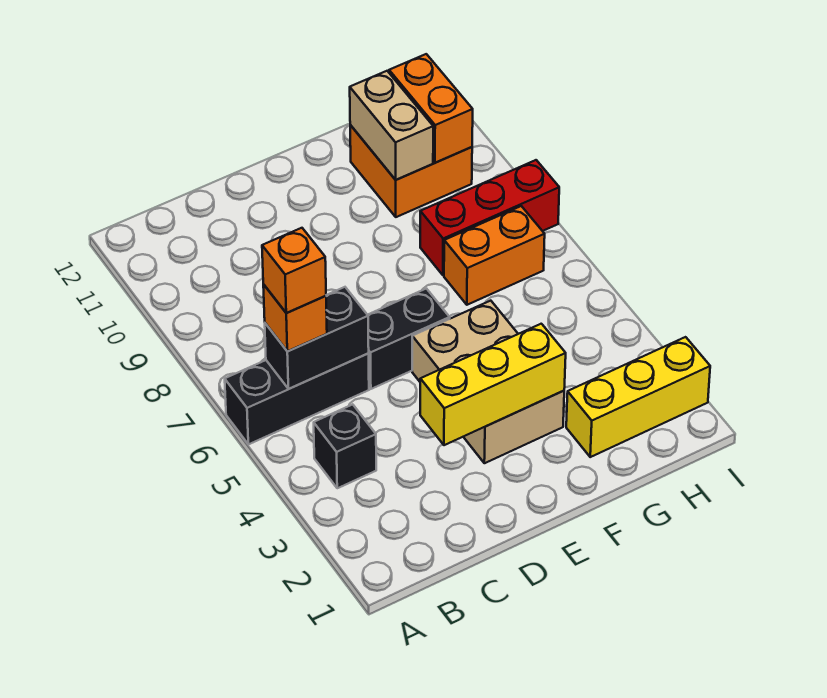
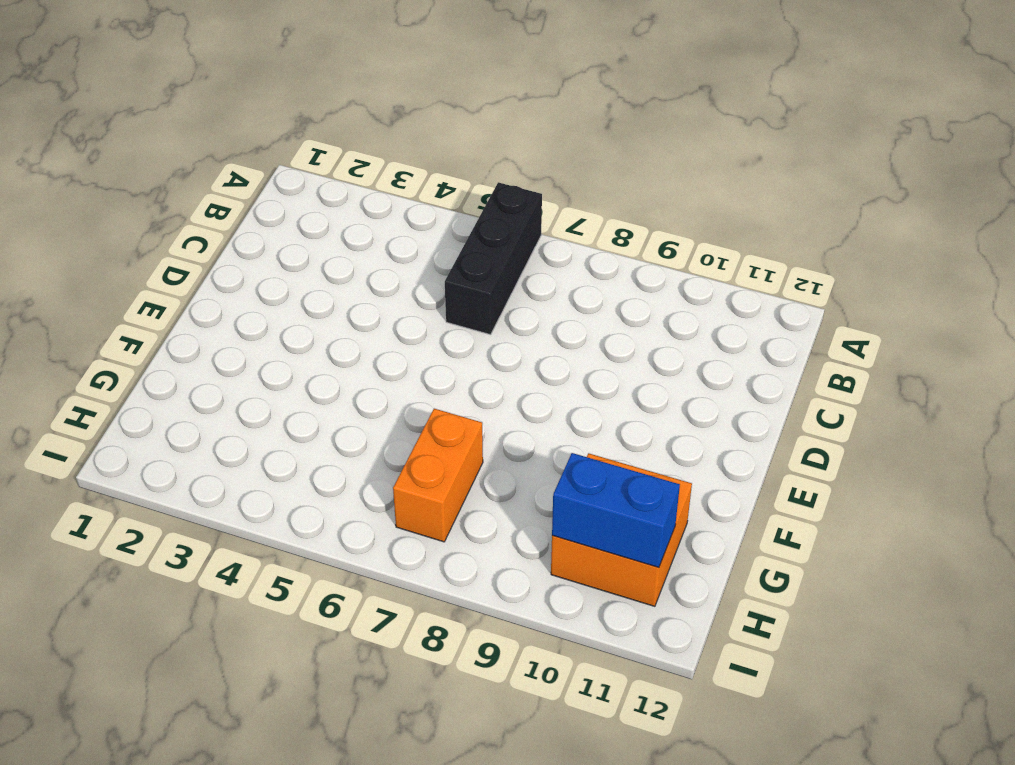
blue 1x2 brick [552,453,680,567] -> orange 1x2 brick [389,54,473,163]
none -> black 1x1 brick [314,404,376,488]
none -> black 1x2 brick [368,289,450,389]
none -> tan 2x3 brick [412,301,564,463]

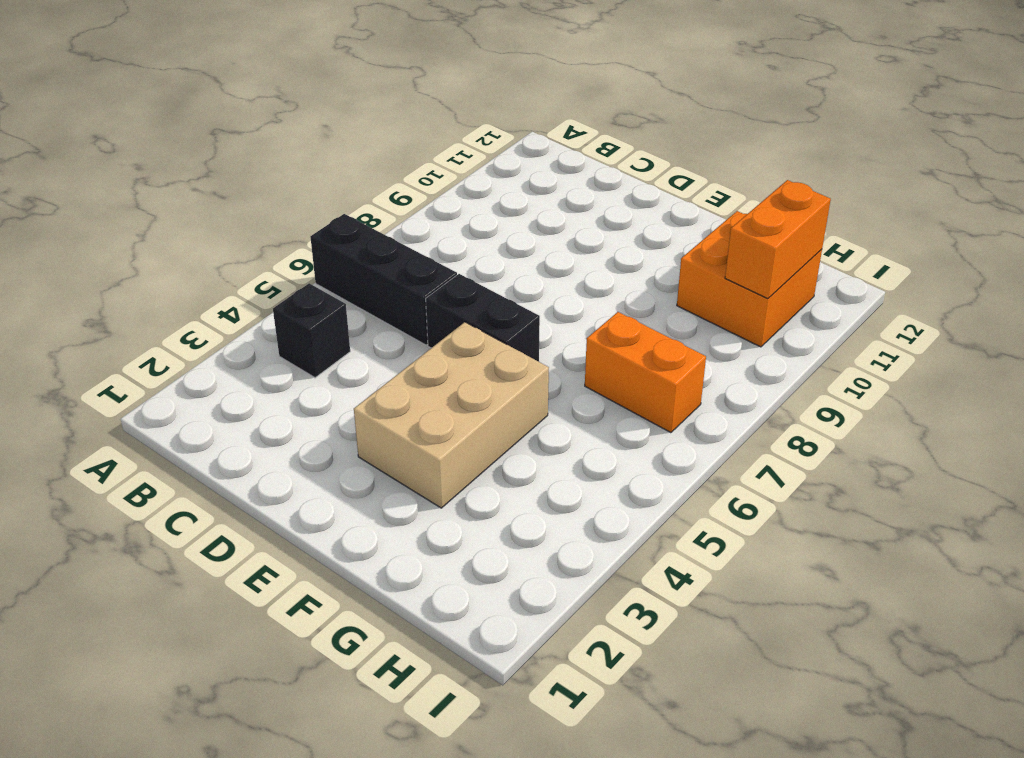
none -> yellow 1x3 brick [566,337,710,457]
none -> red 1x3 brick [420,160,559,275]
none -> black 1x2 brick [265,287,369,389]

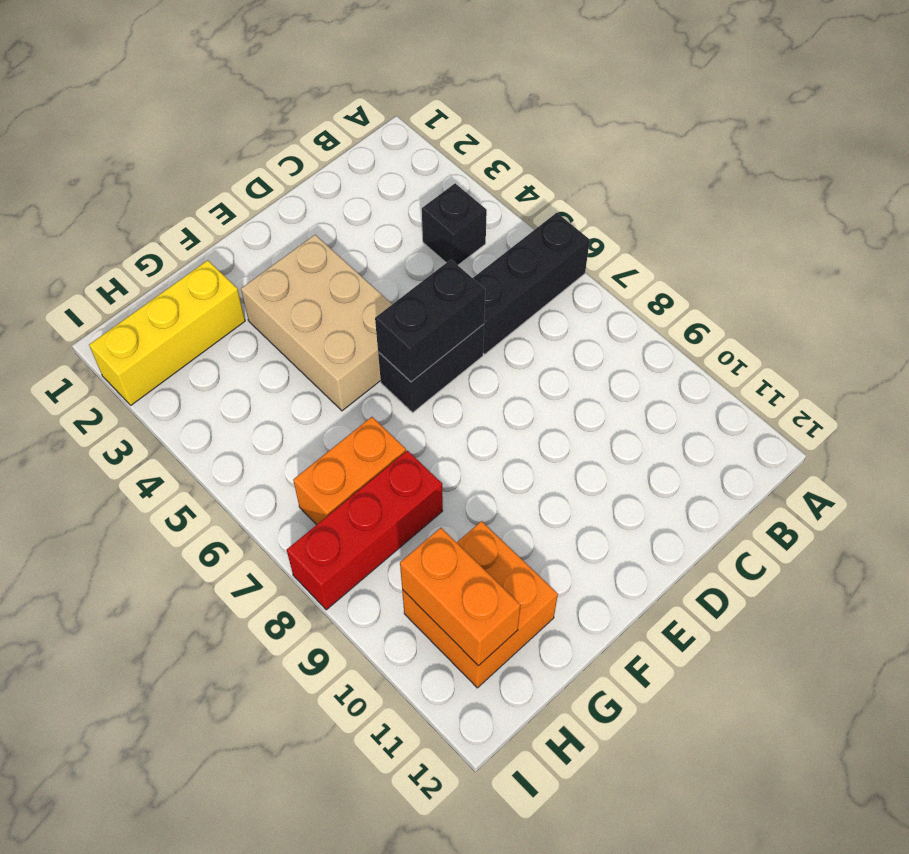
black 1x2 brick [375,260,485,382] -> black 1x2 brick moved to [265,287,369,389]
none -> yellow 1x3 brick [420,324,566,445]
none -> tan 1x2 brick [350,71,433,180]
none -> orange 1x1 brick [263,284,327,351]

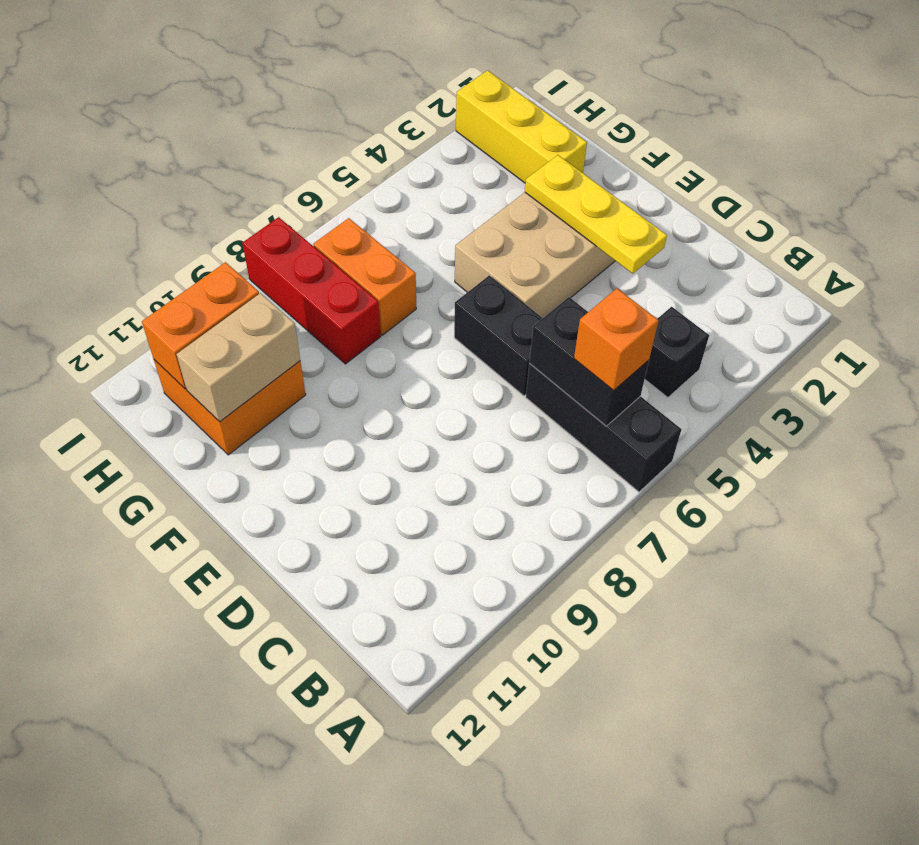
yellow 1x3 plate [525,155,667,274] -> yellow 1x3 brick [420,324,566,445]
none -> orange 1x1 brick [262,228,326,313]

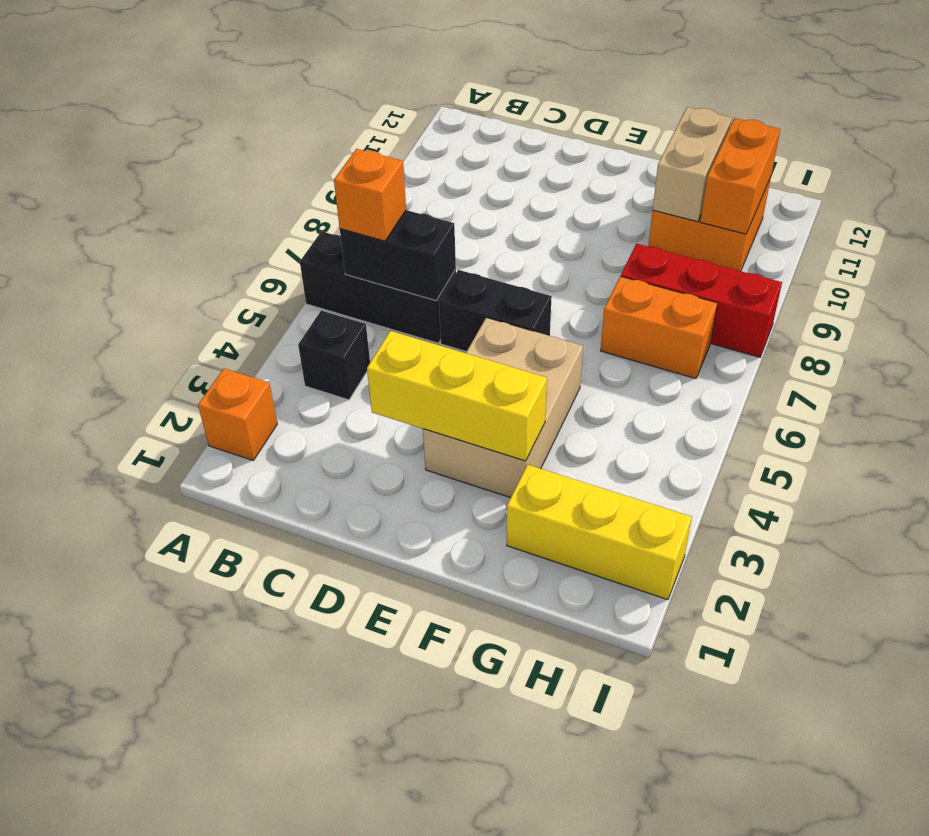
orange 1x1 brick [198,368,277,460] -> orange 1x1 brick moved to [262,228,326,313]

